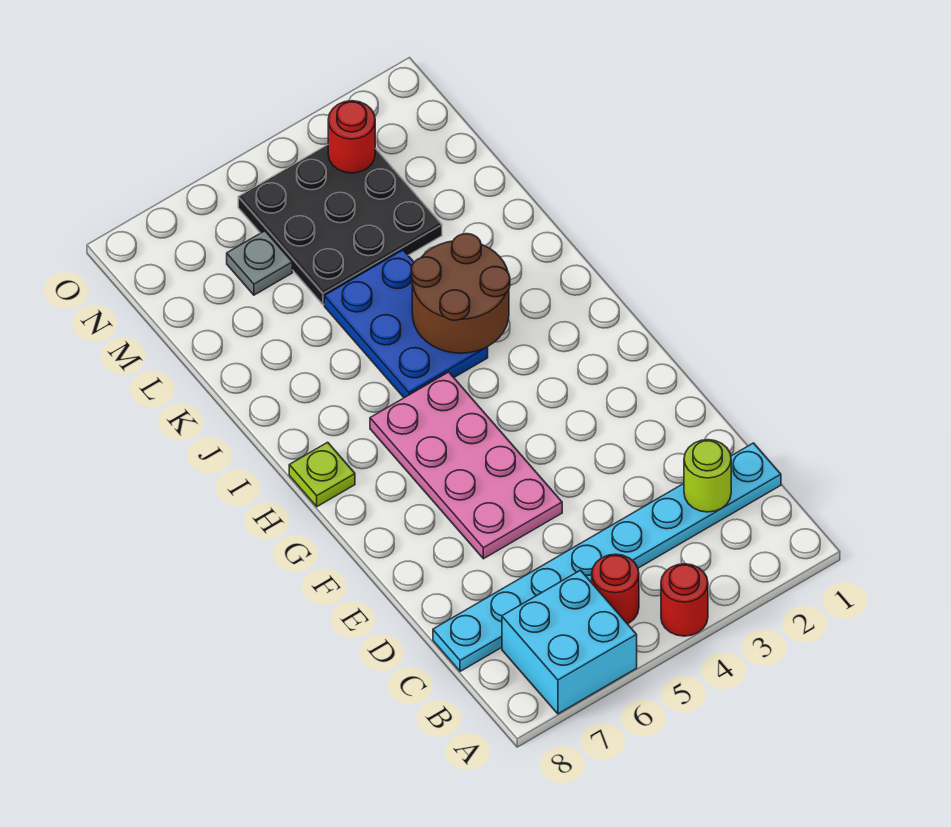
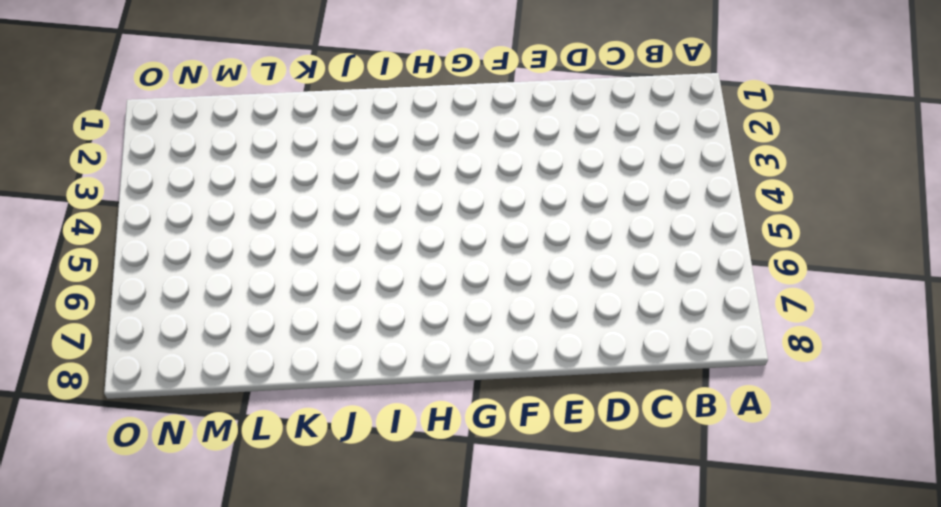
none -> red 1x1 round brick [661,564,708,636]
none -> cyan 2x2 brick [502,570,637,714]
none -> red 1x1 round brick [592,554,639,624]

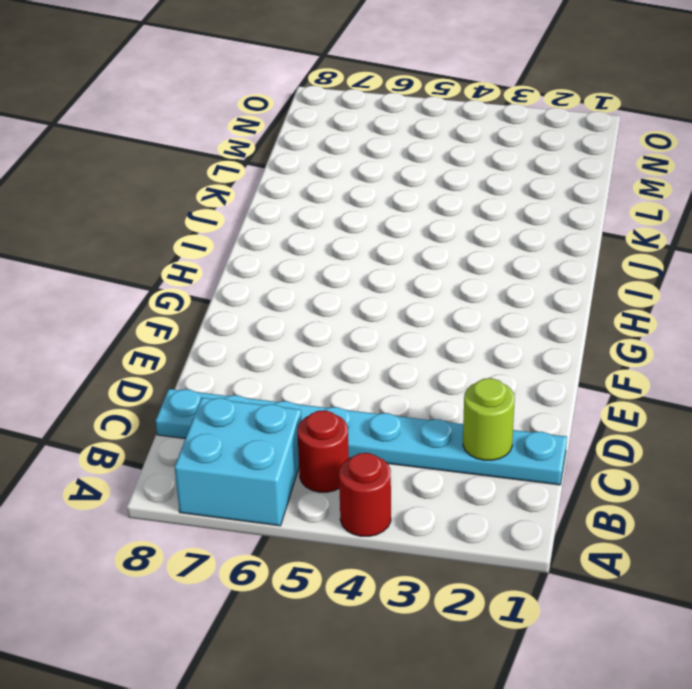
none -> pink 2x4 plate [370,372,562,559]
none -> lime 1x1 plate [289,442,355,507]
none -> blue 2x3 plate [324,250,488,398]

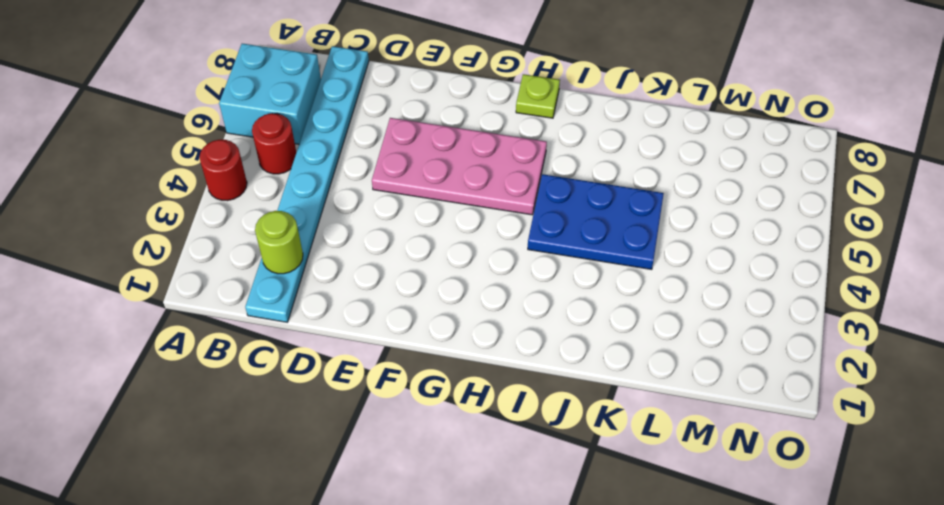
none -> black 3x3 plate [238,145,442,305]
none -> grey 1x1 plate [227,231,292,295]
none -> brown 2x2 round brick [411,234,510,353]

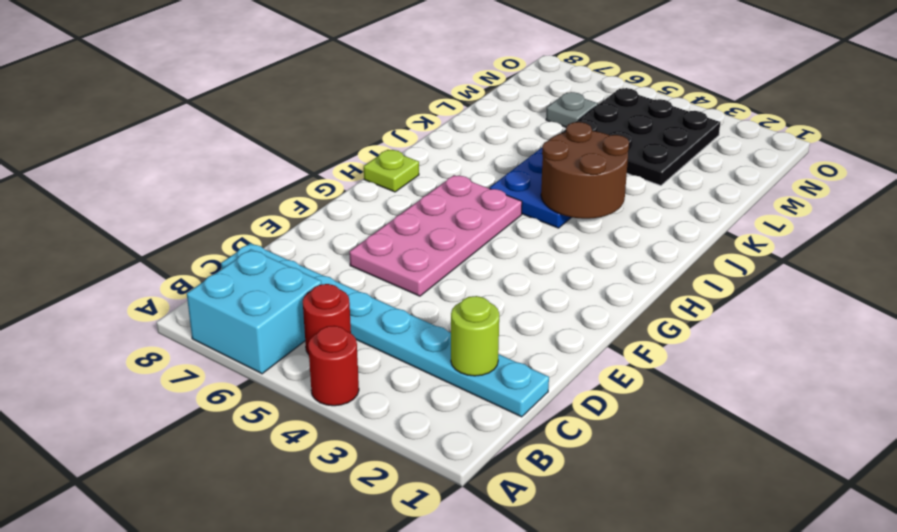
none -> red 1x1 round brick [328,101,375,173]

